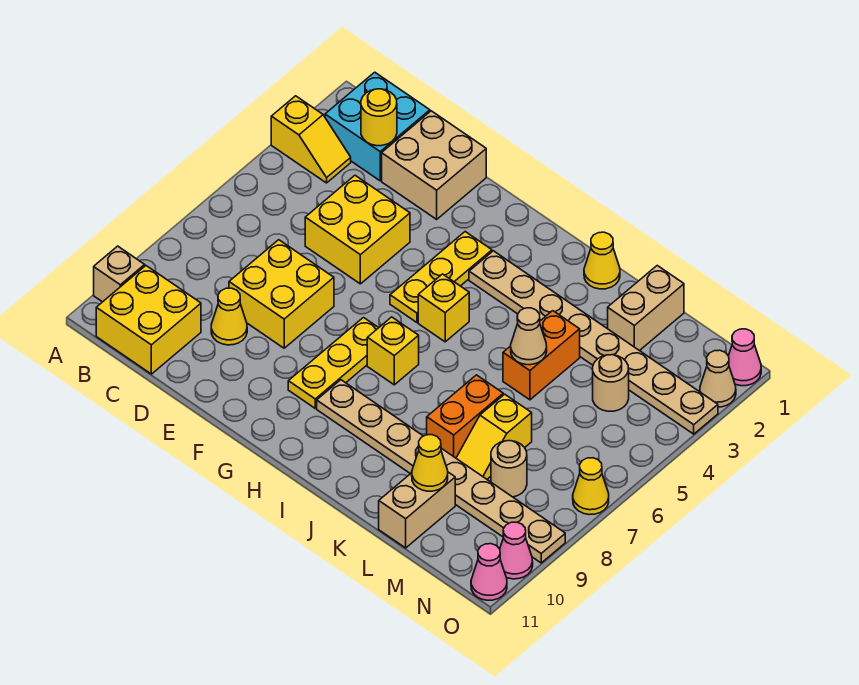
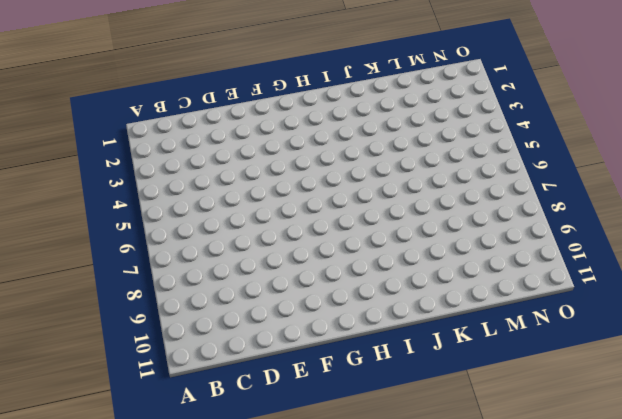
none -> yellow 1x2 slope [271,96,351,183]
none -> tan 1x1 brick [94,246,145,302]
none -> cyan 2x2 brick [325,72,430,181]
none -> yellow 2x2 brick [96,266,201,374]

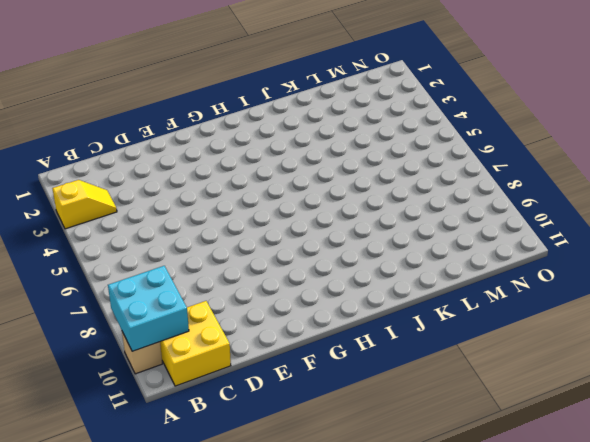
cyan 2x2 brick [108,266,189,351] -> cyan 2x2 brick moved to [325,72,430,181]
none -> tan 2x2 brick [382,111,486,219]
none -> yellow 2x2 brick [305,176,410,284]
none -> yellow 2x2 brick [229,240,334,348]
none -> yellow 1x1 cone [211,288,247,345]

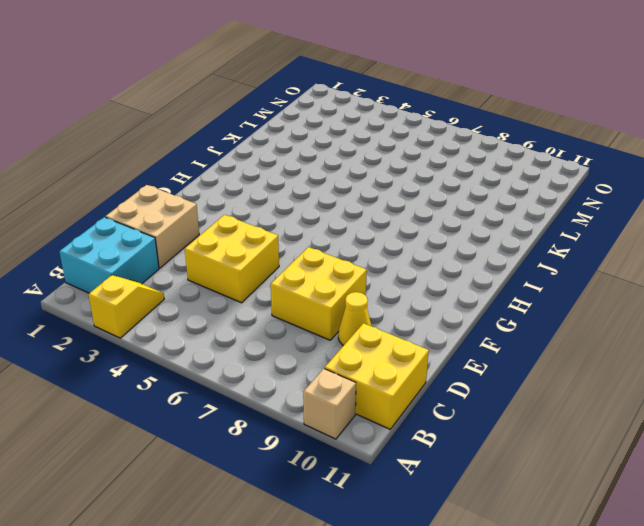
none -> yellow 1x3 plate [390,232,492,322]
none -> yellow 1x3 plate [288,318,378,408]
none -> tan 1x8 plate [469,251,718,434]
none -> yellow 1x1 brick [418,274,469,342]

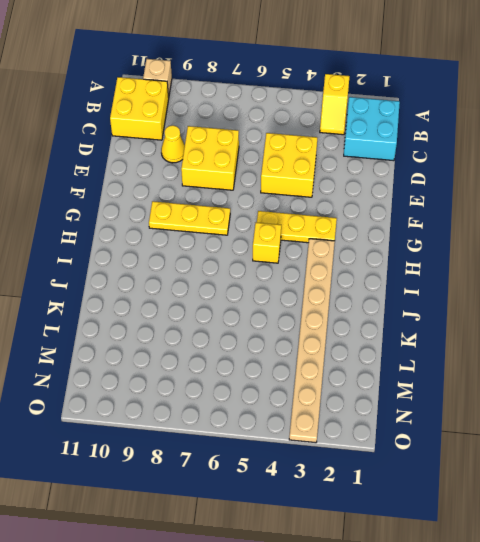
none -> tan 2x2 brick [382,111,486,219]
none -> yellow 1x1 brick [367,317,419,385]
none -> tan 1x8 plate [317,380,565,563]
none -> yellow 1x1 cone [584,232,620,289]

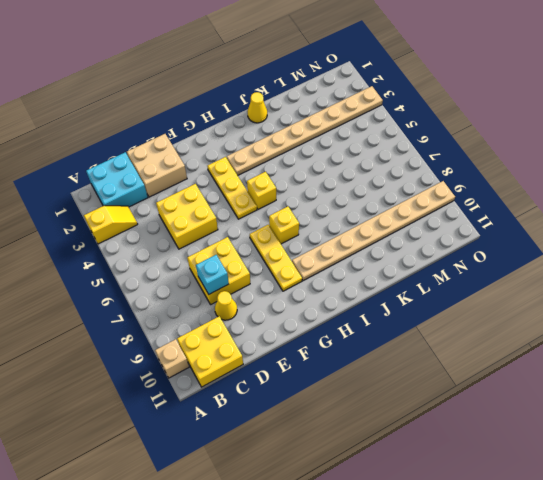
cyan 1x1 brick [196,255,229,294] -> none
none -> orange 1x2 brick [503,311,580,400]
none -> orange 1x2 brick [427,375,503,458]
none -> tan 1x2 brick [608,266,684,351]
none -> yellow 1x2 slope [456,394,532,479]

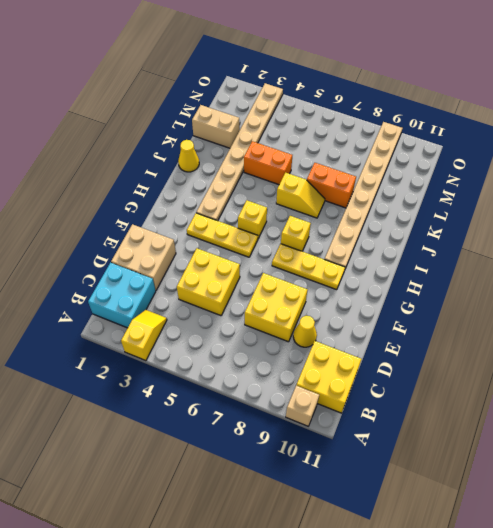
yellow 1x2 slope [276,173,325,218] -> yellow 1x2 slope moved to [456,394,532,479]
none -> tan 1x2 brick [379,472,455,548]
none -> tan 1x1 round brick [593,355,629,411]
none -> tan 1x1 round brick [491,441,527,497]
none -> pink 1x1 cone [729,329,761,386]

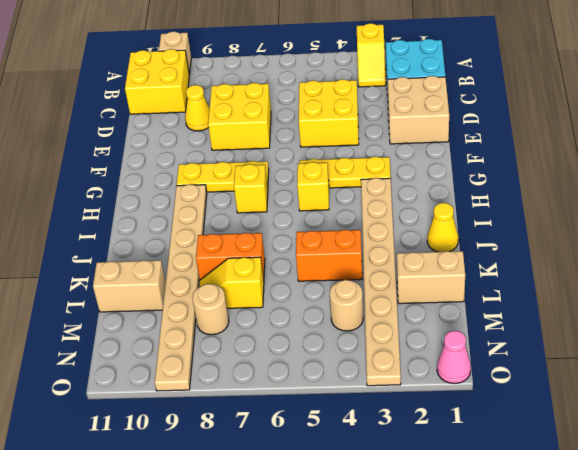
none -> tan 1x1 cone [700,350,736,407]
none -> yellow 1x1 cone [573,458,609,515]
none -> pink 1x1 cone [500,522,533,579]
none -> pink 1x1 cone [471,544,507,600]

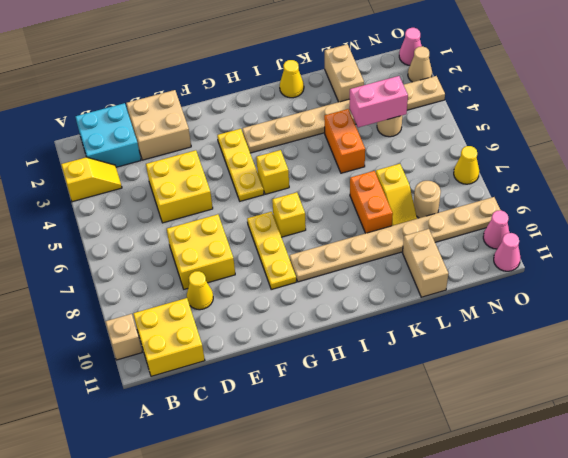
pink 1x2 brick [350,76,408,127] -> none
none -> yellow 1x1 round brick [361,89,397,146]
none -> tan 1x1 cone [511,308,547,365]
none -> yellow 1x1 cone [412,435,448,491]

